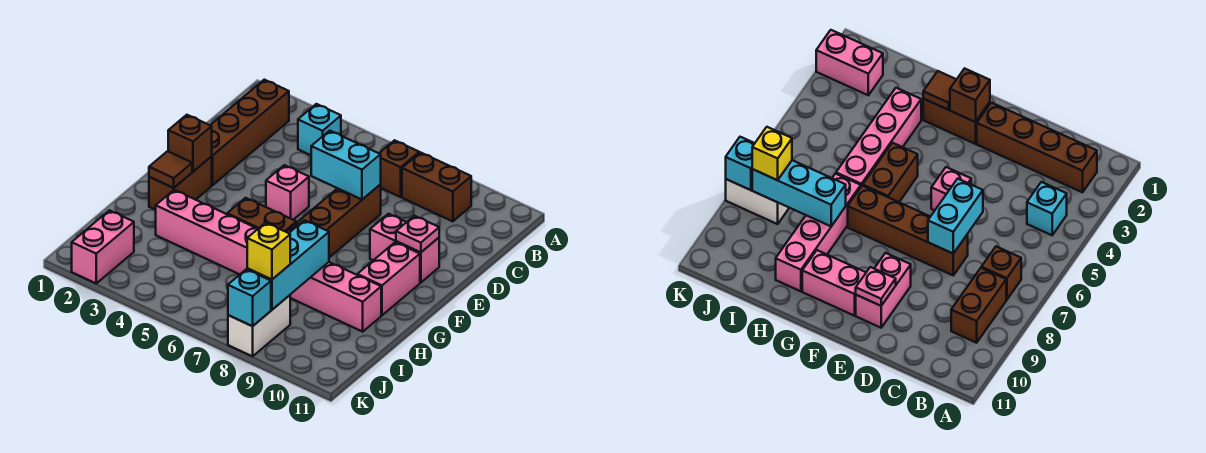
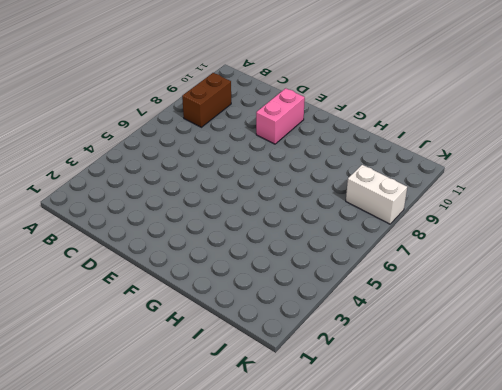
none -> brown 1x4 brick [210,80,289,186]
none -> cyan 1x1 brick [298,104,341,155]
none -> brown 1x1 brick [379,140,419,197]

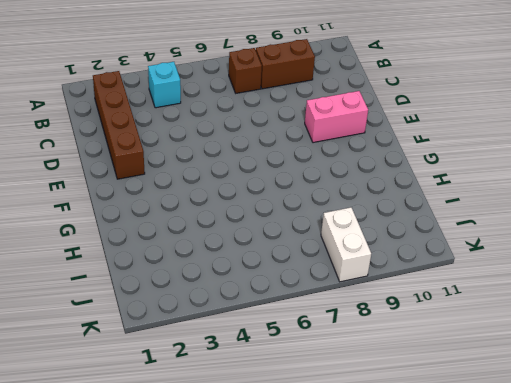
none -> brown 1x4 brick [286,184,381,258]
none -> pink 1x1 brick [266,165,309,220]
none -> brown 1x2 brick [149,156,212,210]

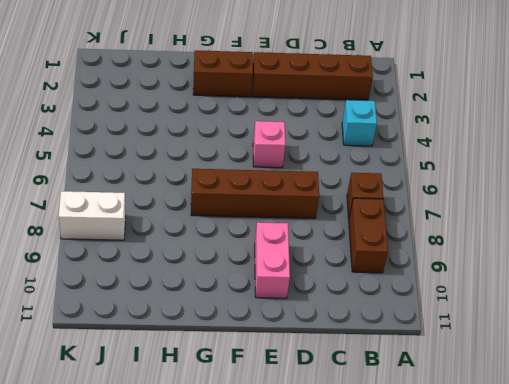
none -> pink 1x2 brick [357,242,420,315]
none -> brown 1x2 brick [227,198,296,232]
none -> pink 1x4 brick [156,190,257,274]

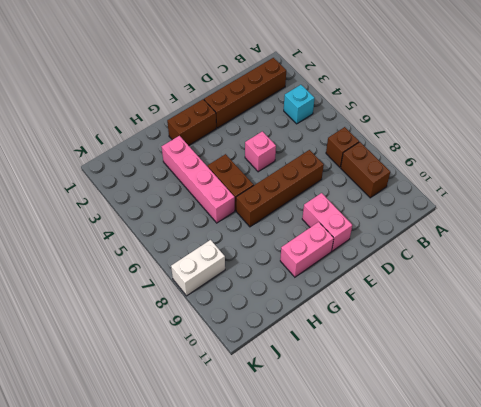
none -> pink 1x4 brick [290,262,381,332]
none -> pink 1x2 brick [72,210,134,283]
none -> cyan 1x2 brick [311,131,381,199]

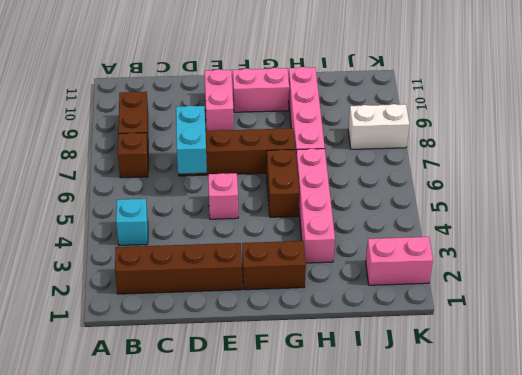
none -> pink 1x1 plate [396,216,439,253]
none -> brown 1x1 brick [168,115,212,171]
none -> brown 1x1 tile [149,151,192,188]

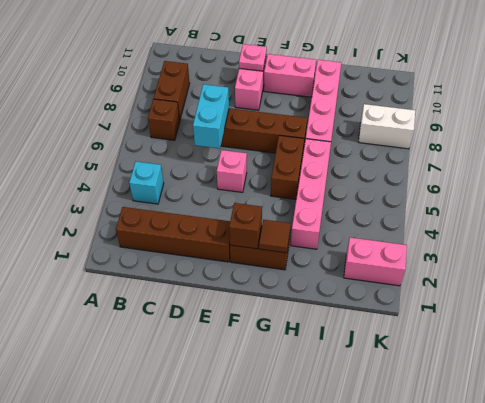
none -> cyan 1x3 brick [247,220,329,310]
none -> cyan 1x1 brick [228,269,271,326]
none -> yellow 1x1 brick [247,223,290,280]

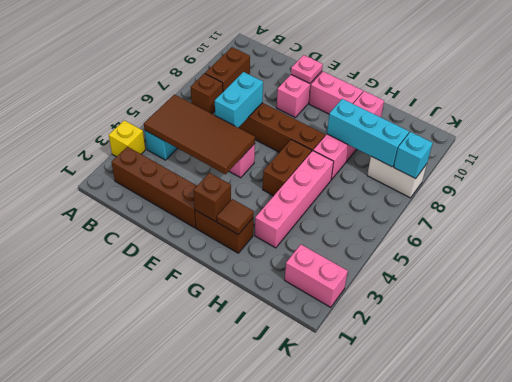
yellow 1x1 brick [109,120,145,157] -> yellow 1x1 brick moved to [247,223,290,280]
brown 2x4 tile [144,94,255,174] -> none

